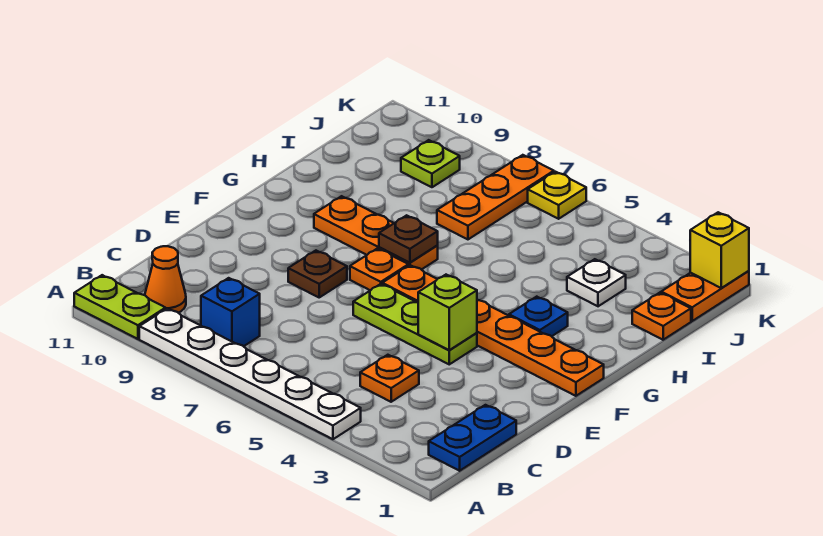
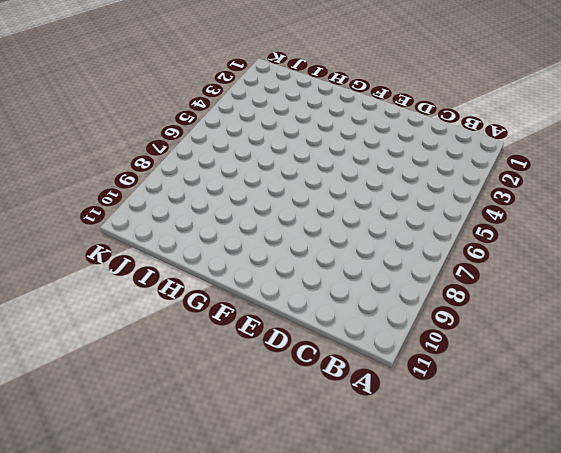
none -> white 1x6 plate [139,308,361,439]
none -> lime 1x2 plate [74,275,166,339]
none -> blue 1x2 plate [429,405,516,471]

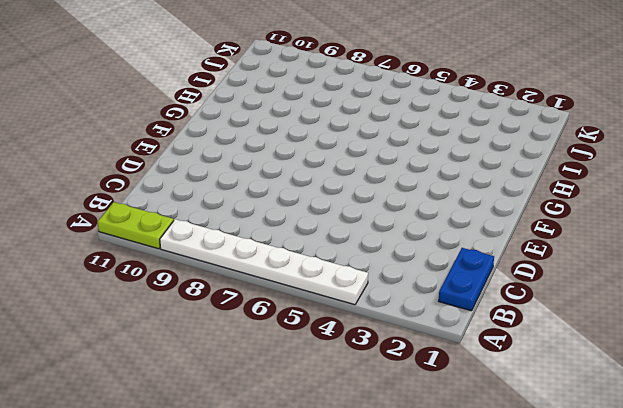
none -> blue 1x1 brick [201,278,260,346]
none -> orange 1x1 cone [145,246,186,313]
none -> orange 1x1 plate [360,355,419,402]

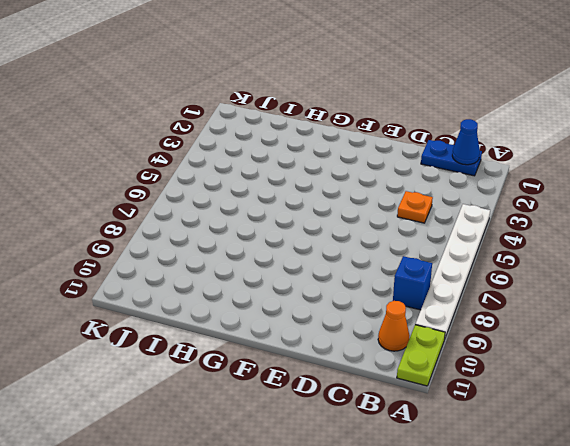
blue 1x1 cone [452,119,480,165] -> none
none -> lime 1x3 plate [353,284,477,364]
none -> brown 1x1 plate [288,251,347,297]
none -> orange 1x6 plate [382,265,604,396]

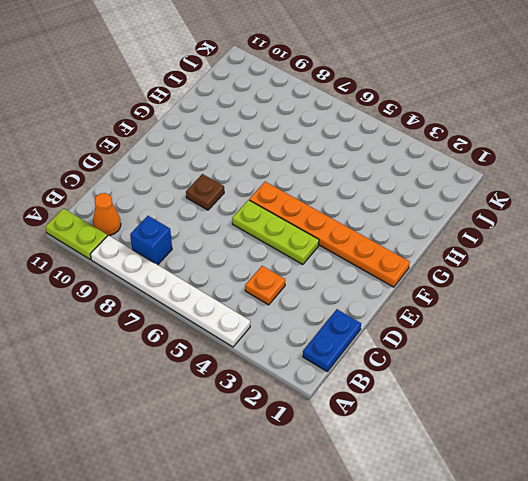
none -> orange 1x1 plate [350,248,408,290]
none -> blue 1x1 plate [509,297,568,336]
none -> orange 1x3 plate [314,196,438,270]

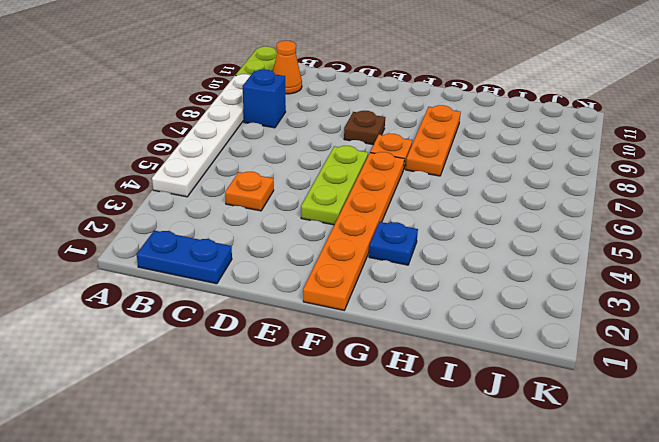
none -> orange 1x1 plate [632,293,691,340]
none -> white 1x1 plate [567,259,626,306]
none -> orange 1x3 plate [437,155,554,239]

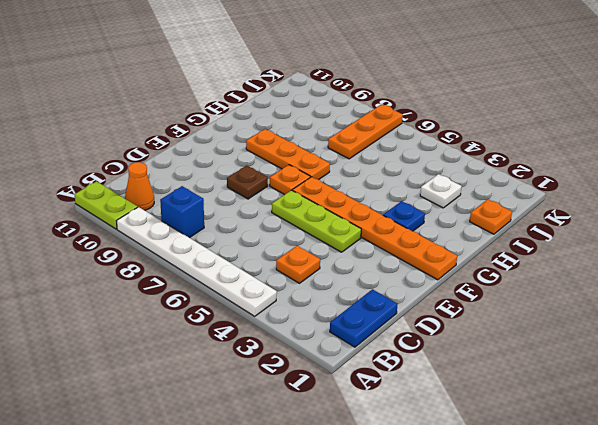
none -> orange 1x2 plate [661,271,749,321]
none -> lime 1x1 plate [401,140,460,187]
none -> yellow 1x1 plate [528,172,586,219]

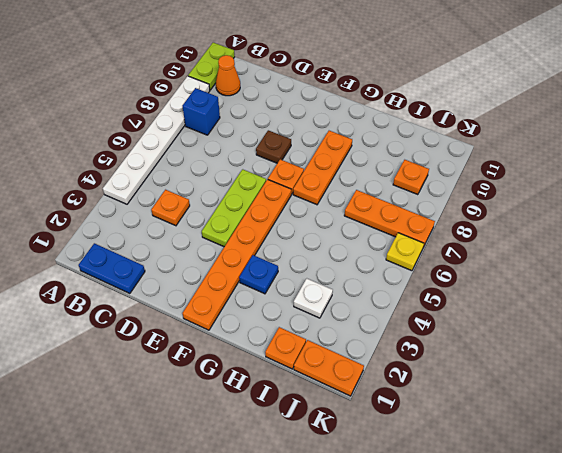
orange 1x1 plate [393,160,429,195] -> lime 1x1 plate [401,140,460,187]
none -> lime 1x1 brick [418,275,477,350]
none -> brown 1x1 plate [379,215,438,263]
none -> yellow 1x1 brick [690,212,749,288]

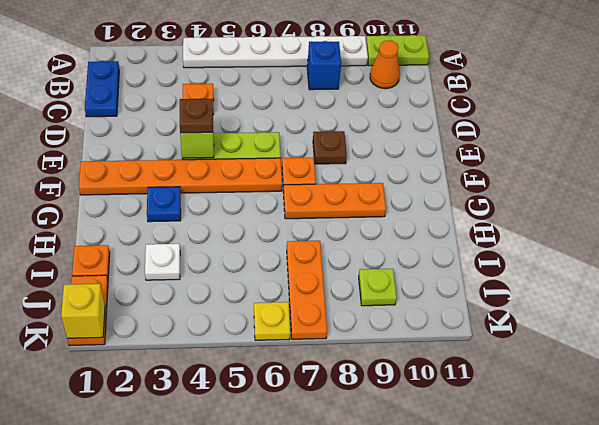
brown 1x1 plate [180,99,213,133] -> brown 1x1 plate moved to [379,215,438,263]

